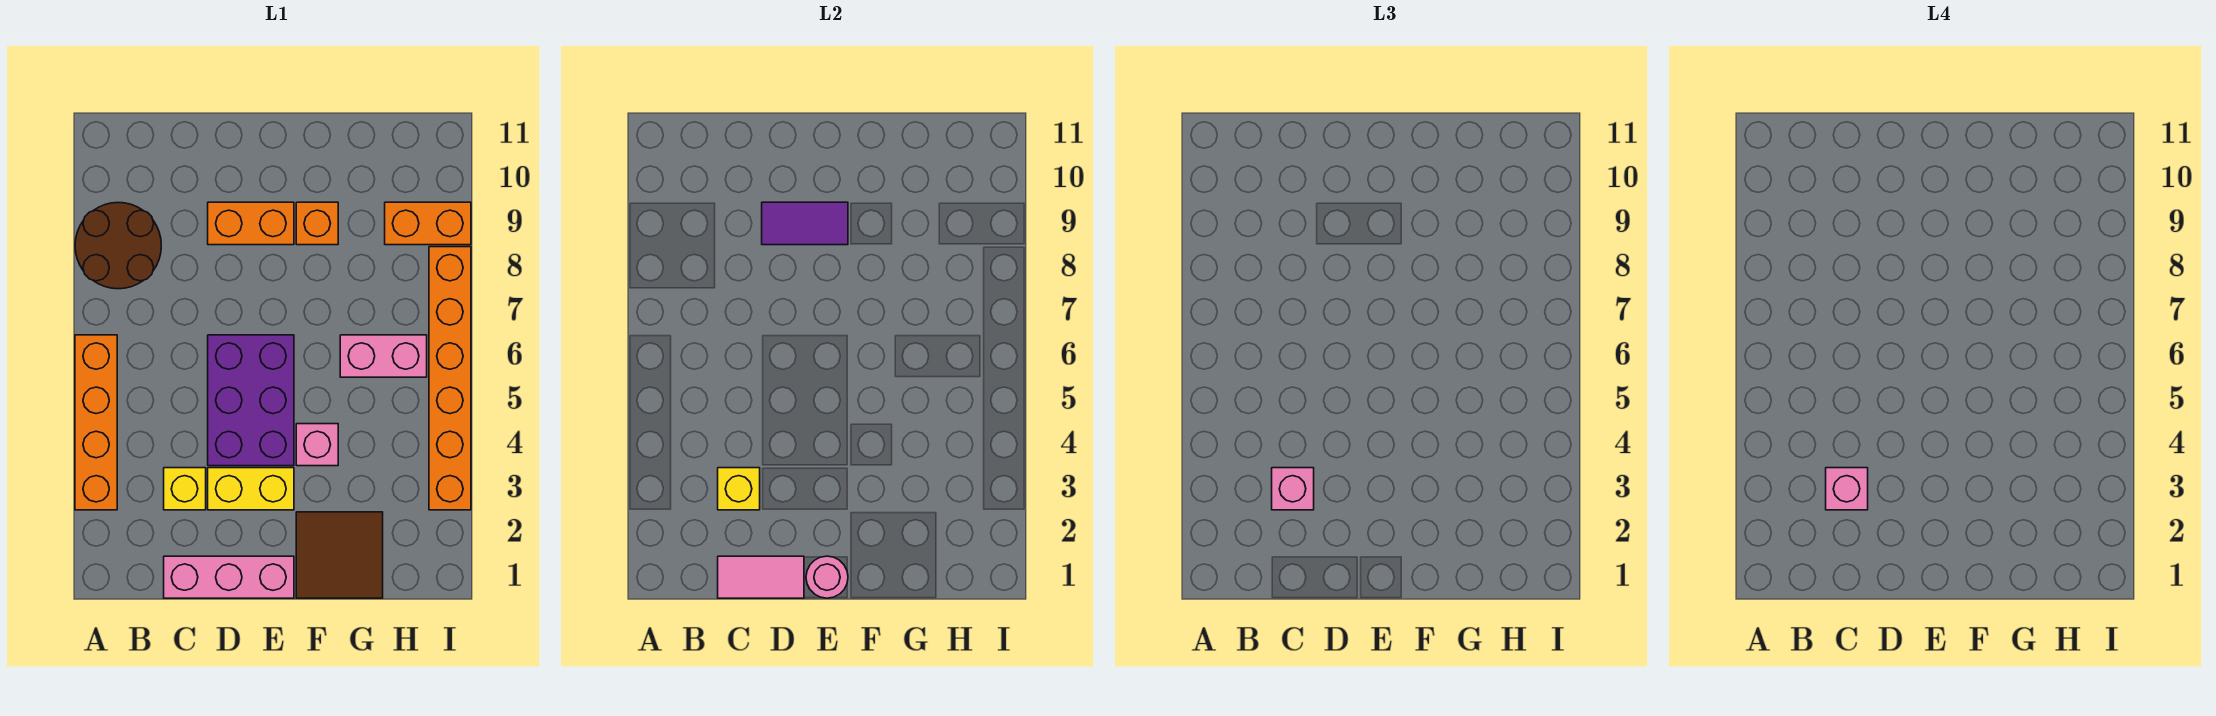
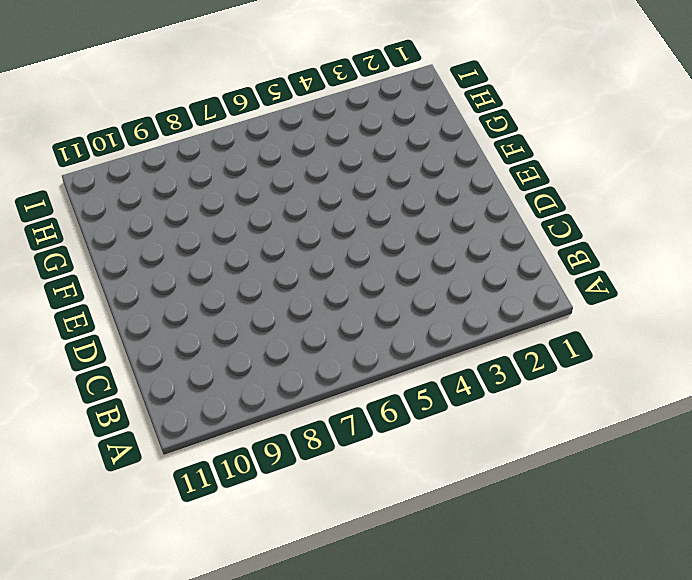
none -> orange 1x4 brick [75,335,117,510]
none -> brown 2x2 round brick [75,202,161,289]
none -> pink 1x3 brick [164,556,294,598]

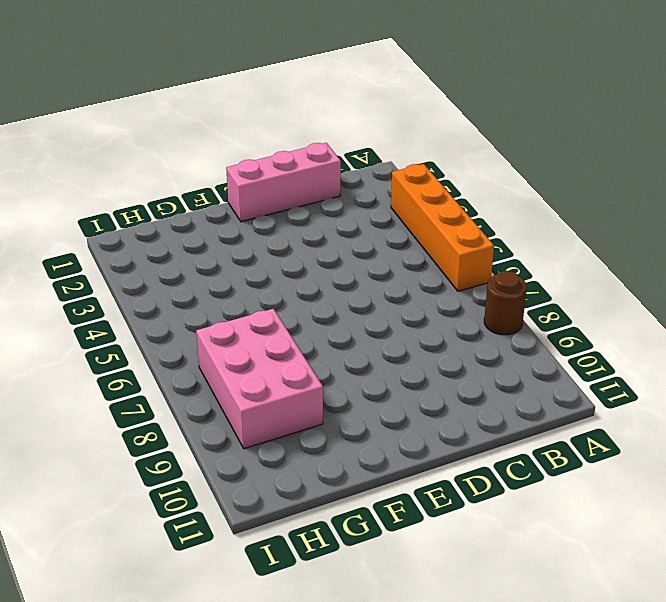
brown 1x1 round brick [484,271,527,335] -> brown 2x2 round brick [75,202,161,289]
pink 2x3 brick [196,309,323,449] -> orange 1x2 brick [385,202,471,245]
none -> yellow 1x1 brick [164,468,206,510]
none -> yellow 1x2 brick [208,468,294,510]
none -> purple 2x3 brick [208,335,294,466]

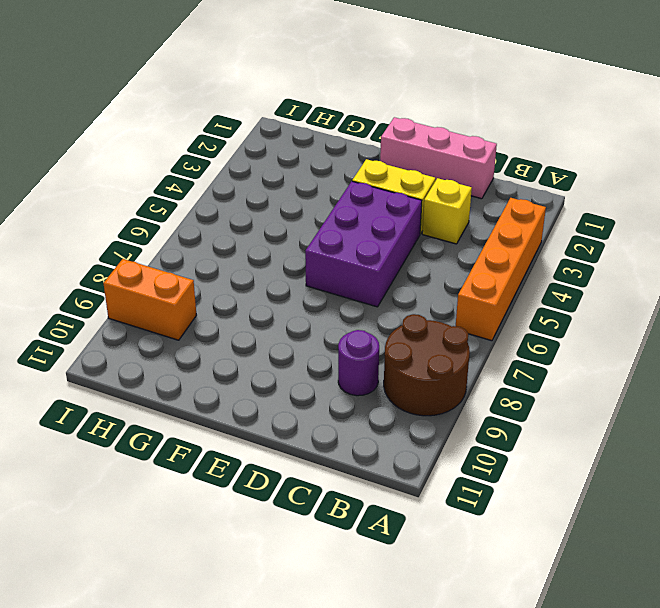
purple 1x1 round brick [338,330,379,396] -> none
none -> orange 1x2 brick [208,202,294,245]
none -> brown 2x2 tile [296,512,383,598]
none -> pink 1x1 brick [296,424,338,466]

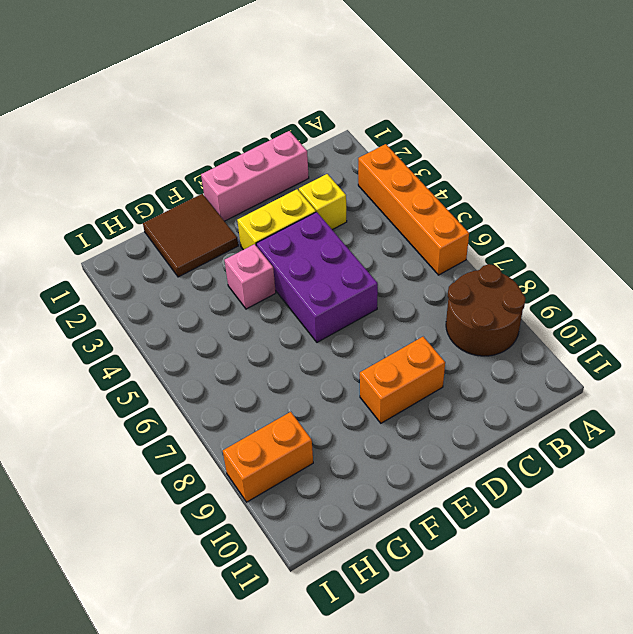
none -> orange 1x1 brick [296,202,338,245]
none -> pink 1x2 brick [340,335,427,377]
none -> orange 1x6 brick [429,247,471,510]

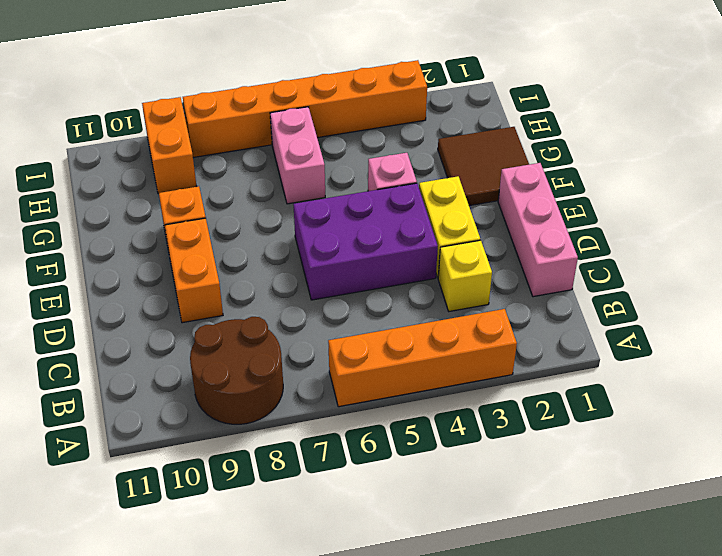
none -> pink 1x2 tile [718,556,804,598]
none -> yellow 1x1 brick [718,468,760,510]
none -> purple 1x2 tile [762,202,848,245]

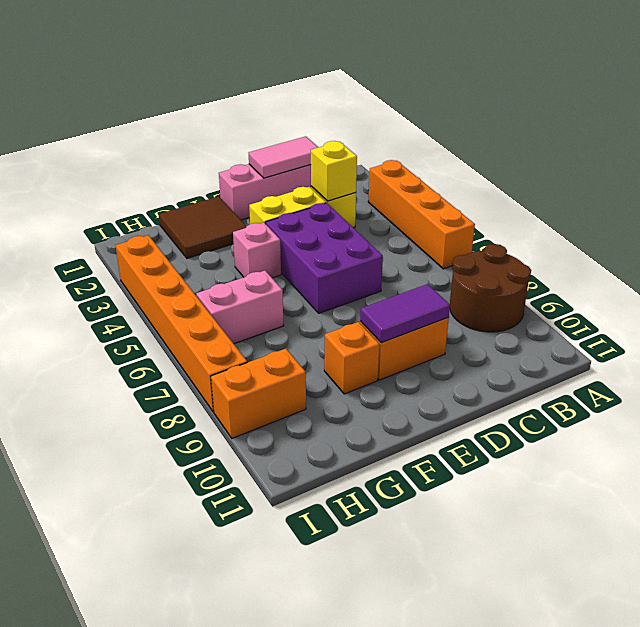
none -> pink 1x1 round brick [806,556,848,598]
none -> pink 1x1 brick [1272,468,1314,510]
none -> pink 1x1 brick [1826,468,1868,510]

